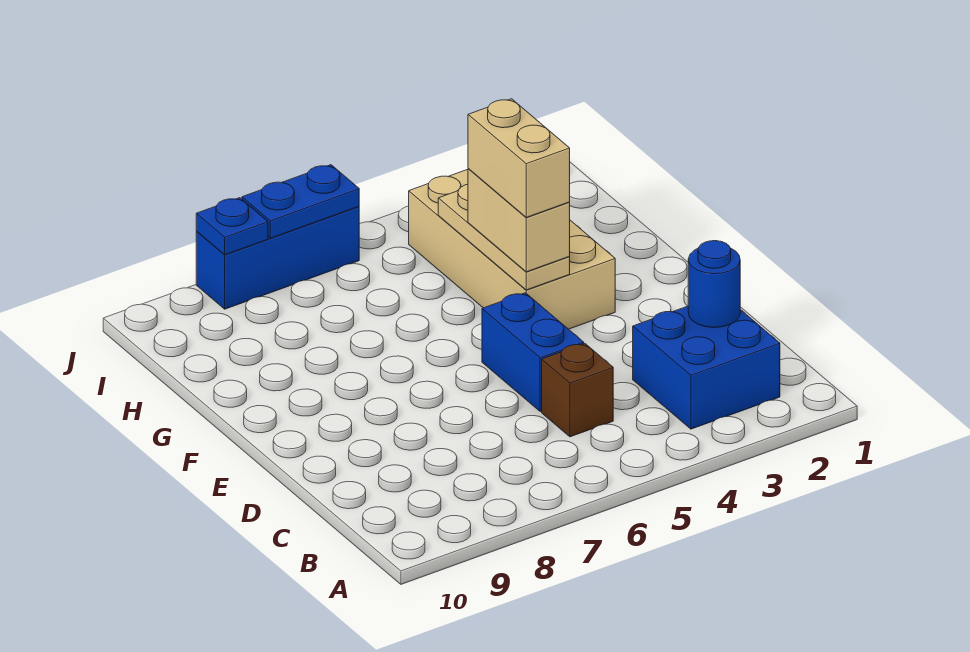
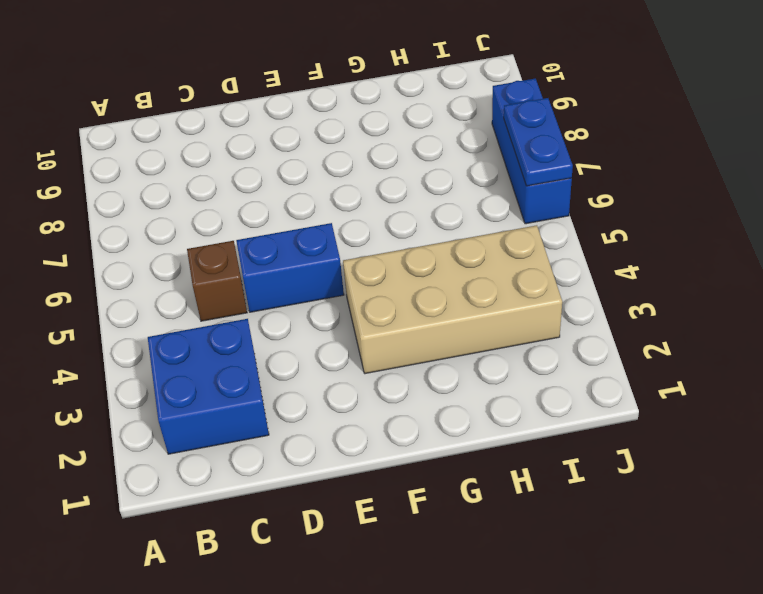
none -> blue 1x1 round brick [688,241,740,328]
none -> tan 1x3 plate [438,184,570,290]

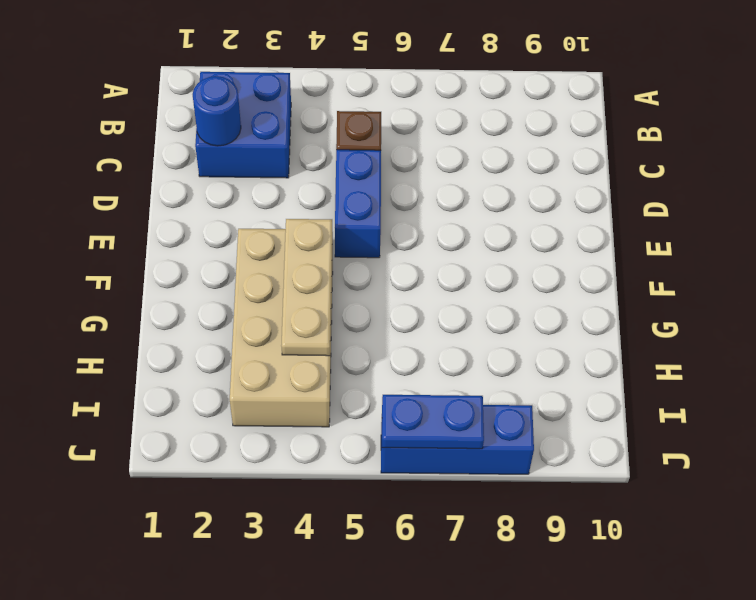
none -> blue 1x1 plate [196,198,268,255]
none -> tan 1x2 brick [468,169,570,272]

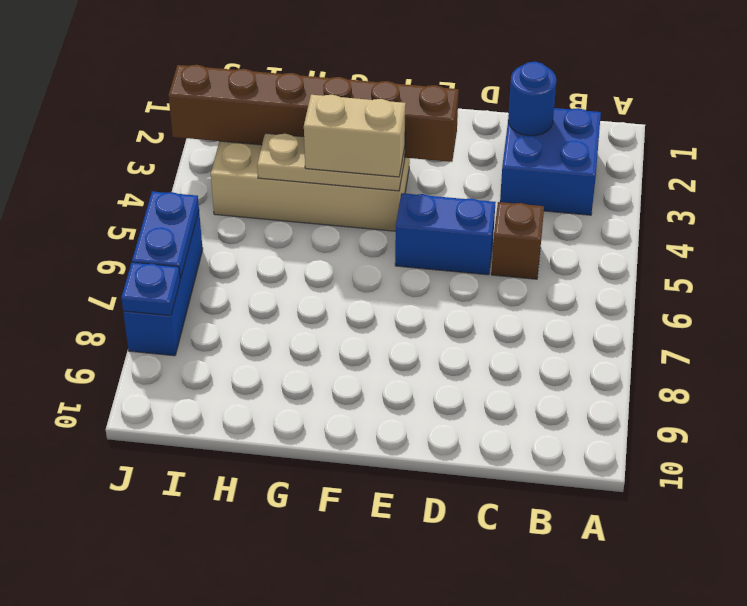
brown 1x6 brick [169,65,459,162] -> none
none -> tan 1x2 brick [468,99,570,217]

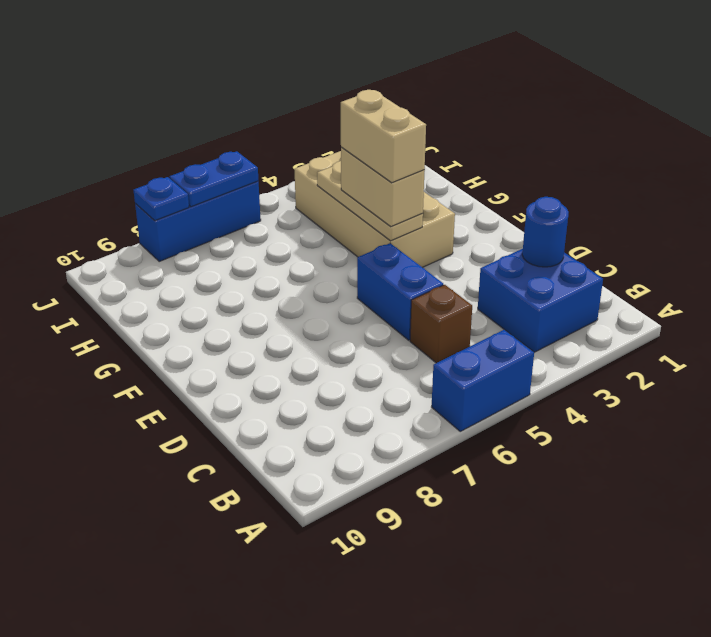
blue 1x2 brick [432,330,534,431] -> none

